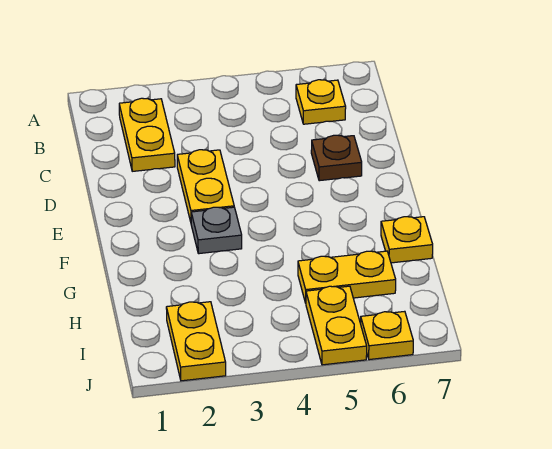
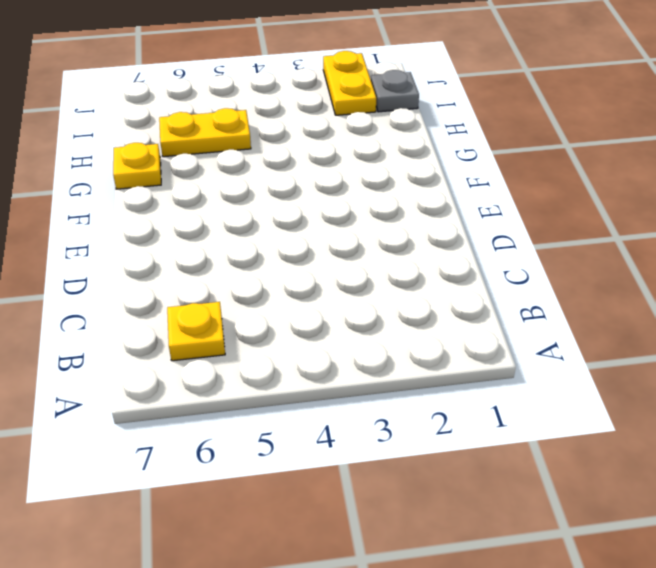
grey 1x1 plate [371,70,419,112] -> grey 1x1 plate moved to [191,207,242,254]
none -> yellow 1x2 plate [119,98,175,171]
none -> yellow 1x2 plate [177,150,234,222]

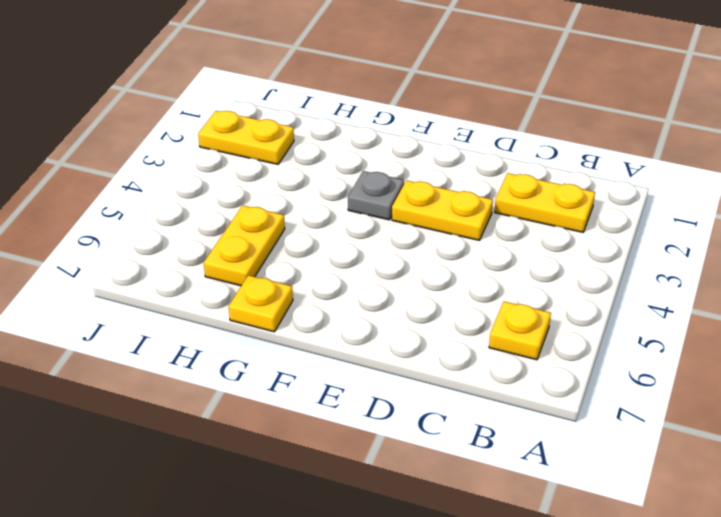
none -> brown 1x1 plate [311,135,362,181]
none -> yellow 1x2 plate [306,286,367,365]

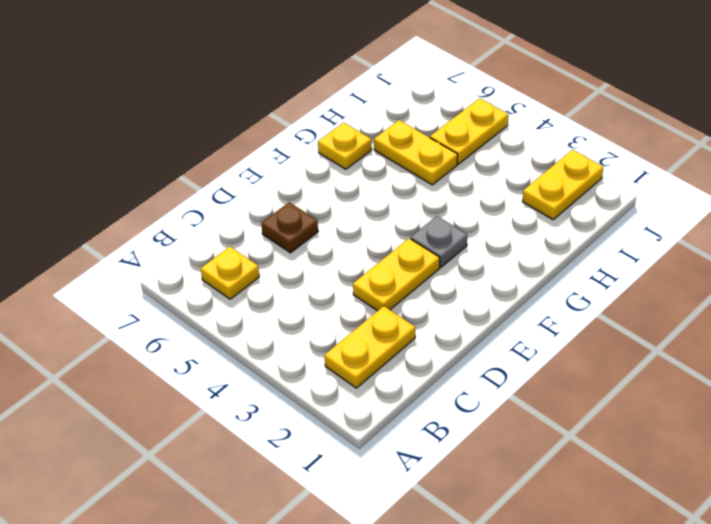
none -> yellow 1x1 plate [361,311,413,360]

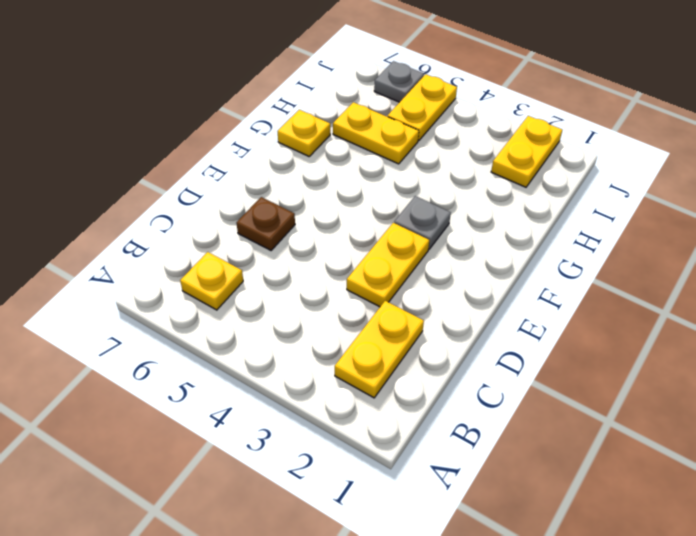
grey 1x1 plate [374,61,424,102] -> yellow 1x1 plate [361,311,413,360]

